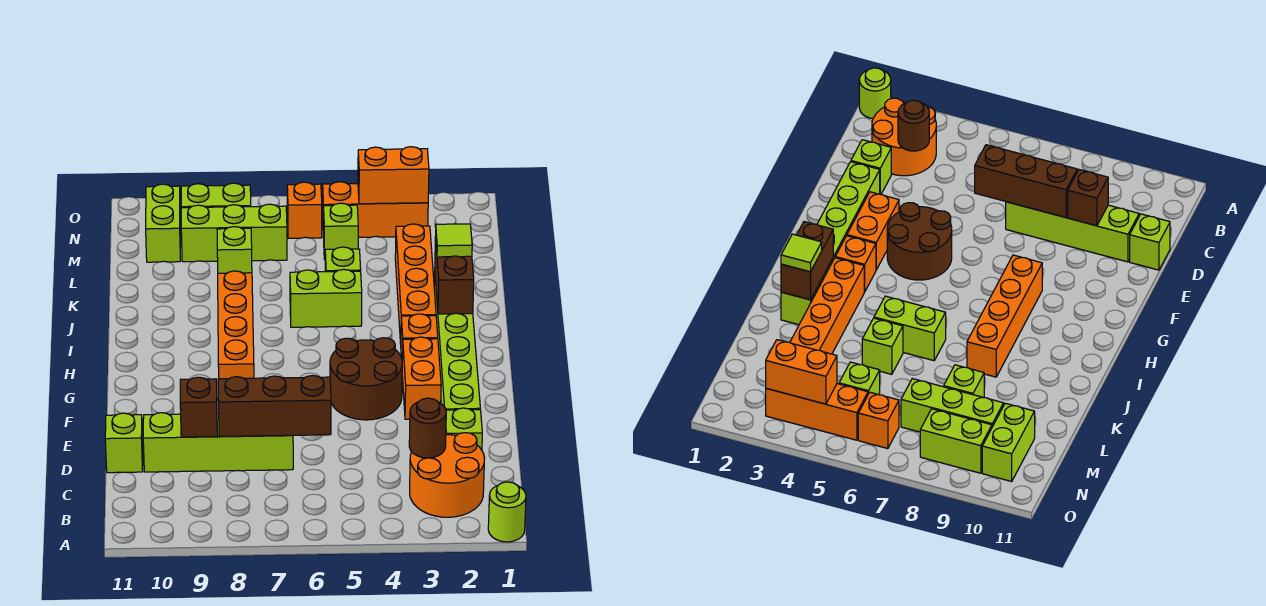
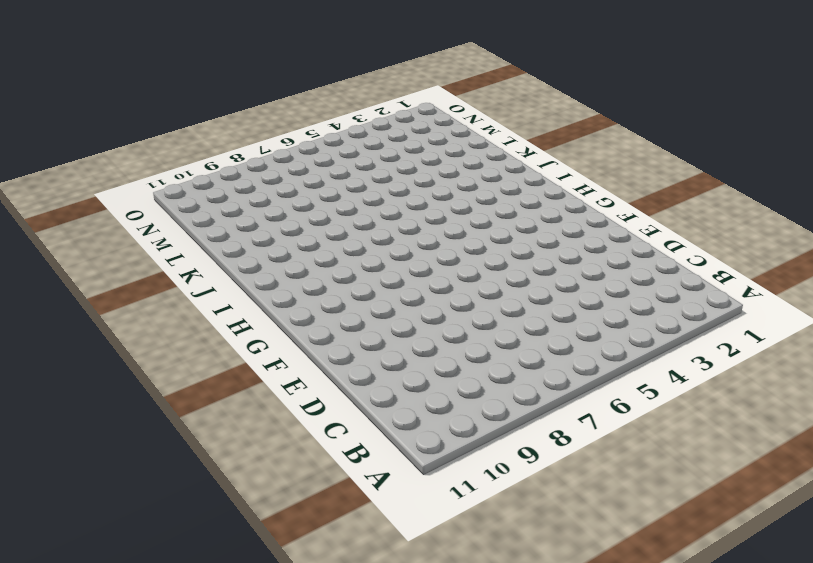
none -> lime 1x1 round brick [488,482,526,542]
none -> orange 2x2 round brick [410,433,485,517]
none -> lime 1x1 brick [446,408,482,450]

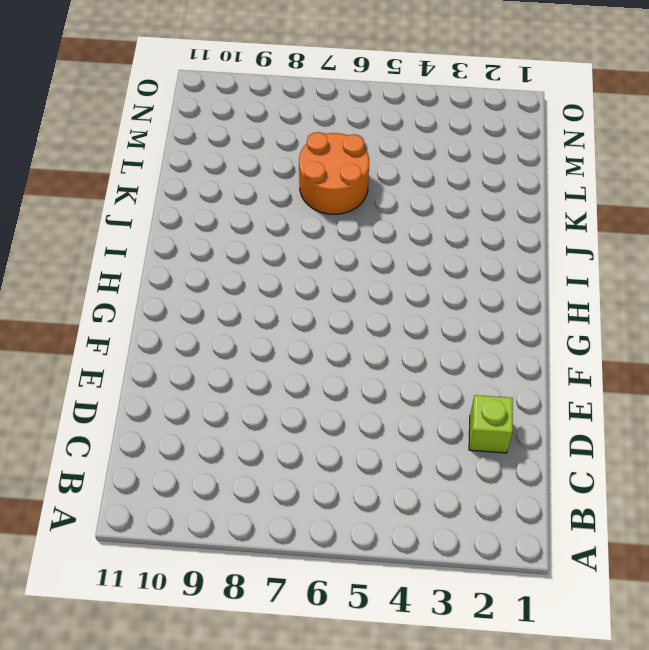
orange 2x2 round brick [299,132,369,214] -> orange 2x2 round brick moved to [410,433,485,517]
none -> lime 1x1 round brick [488,482,526,542]
none -> lime 1x4 brick [143,413,293,472]
none -> lime 1x1 brick [105,413,143,473]

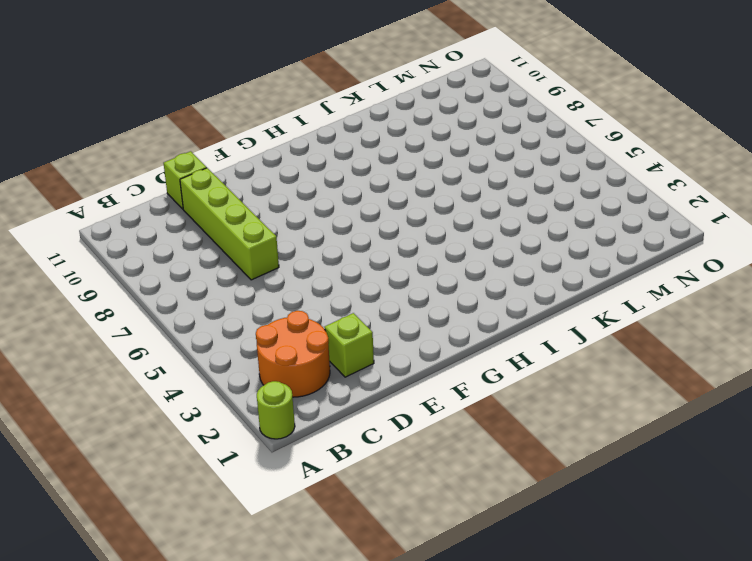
none -> lime 1x6 brick [434,280,480,410]
none -> orange 1x2 brick [402,337,441,419]
none -> brown 2x2 round brick [330,338,402,420]

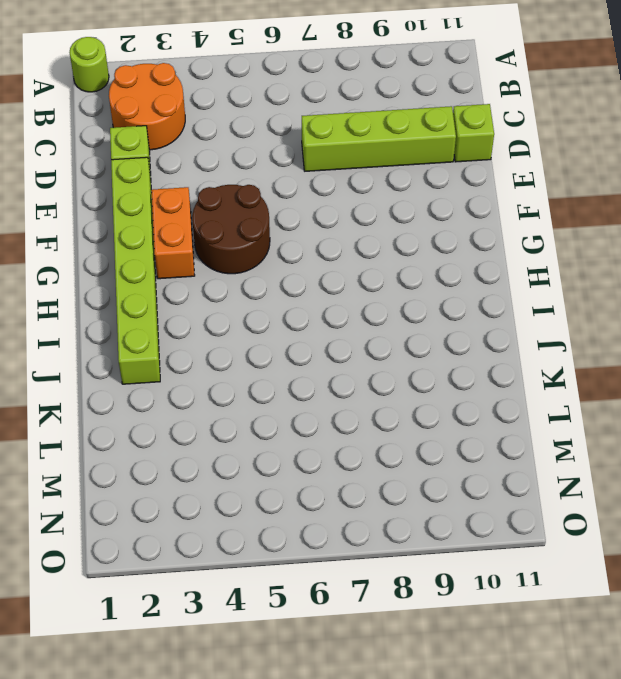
none -> orange 1x4 brick [218,271,254,379]
none -> orange 1x1 brick [401,314,438,358]
none -> orange 1x4 brick [395,224,436,344]

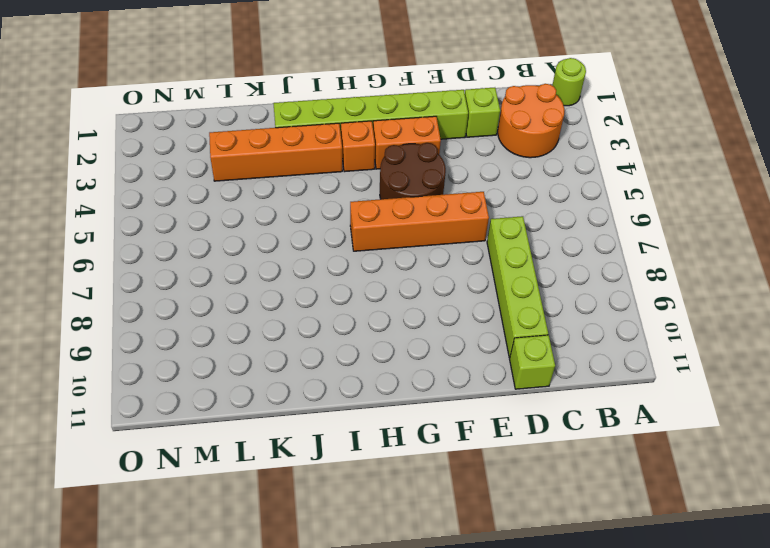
orange 1x4 brick [350,192,489,251] -> orange 1x4 brick moved to [218,271,254,379]
none -> lime 1x2 brick [290,269,362,327]
none -> lime 1x1 brick [325,247,361,272]
none -> lime 1x1 brick [217,227,252,273]

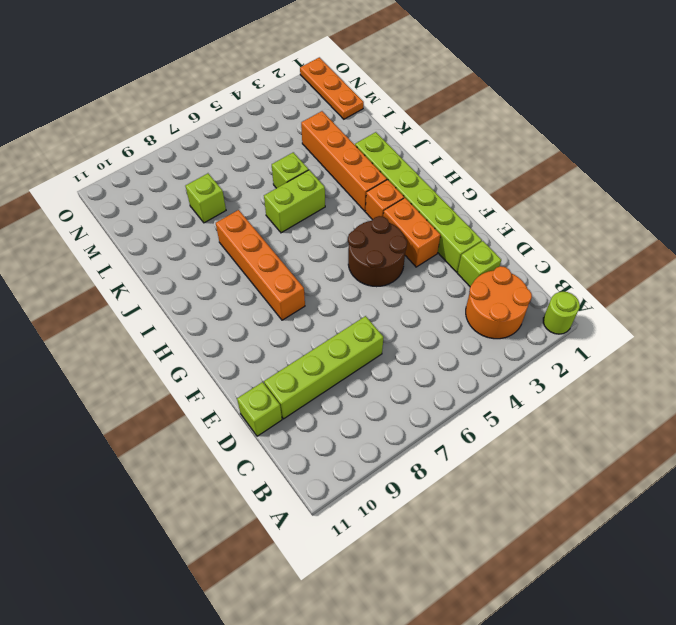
orange 1x3 plate [300,57,364,119] -> none
none -> lime 1x1 brick [324,203,358,259]
none -> lime 1x3 brick [181,204,287,262]
none -> lime 1x2 brick [146,184,181,262]

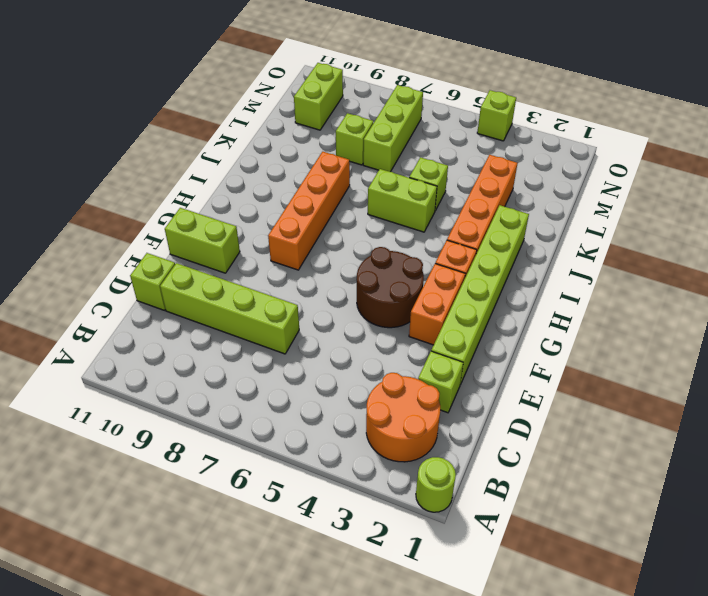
lime 1x2 brick [165,208,240,273] -> lime 1x2 brick moved to [181,183,251,208]
lime 1x3 brick [363,85,423,172] -> lime 1x3 brick turned to [181,204,287,262]
lime 1x1 brick [477,90,516,141] -> lime 1x1 brick moved to [324,203,358,259]
none -> orange 1x3 brick [323,182,428,238]
none -> orange 1x1 brick [287,182,322,238]
none -> brown 1x1 round brick [409,398,446,458]

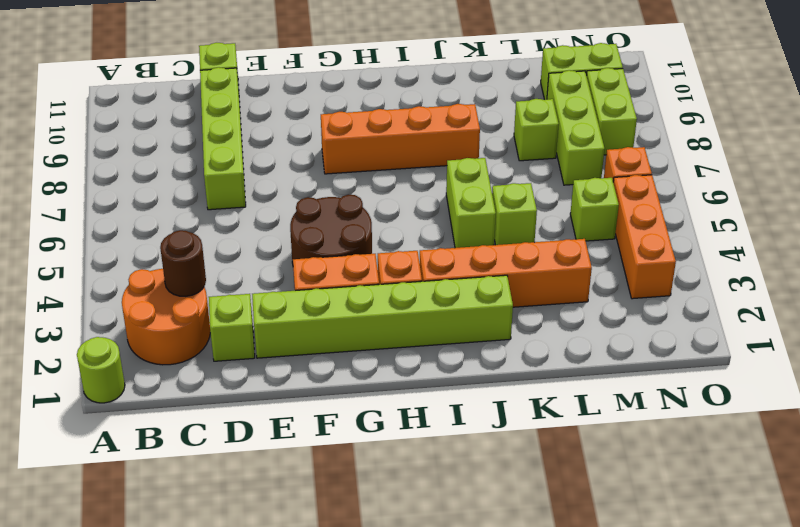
none -> brown 1x3 brick [218,375,331,436]
none -> brown 1x1 brick [180,377,217,437]
none -> brown 1x2 brick [435,236,474,314]

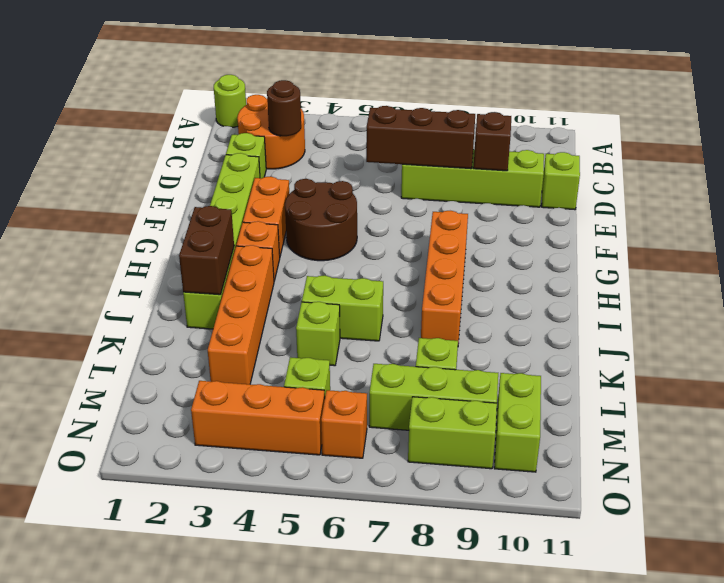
none -> orange 1x2 brick [358,147,429,204]
none -> lime 1x1 tile [436,224,472,257]

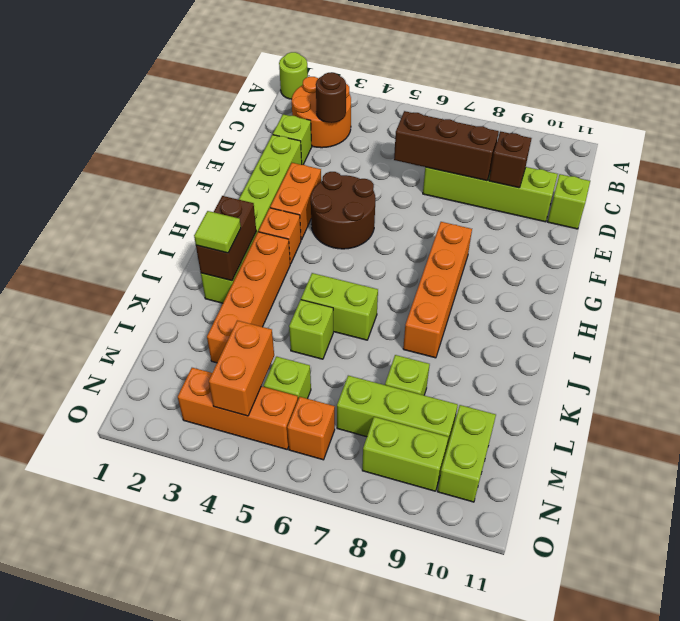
orange 1x2 brick [209,321,274,416] -> orange 1x2 brick turned to [358,147,429,204]

